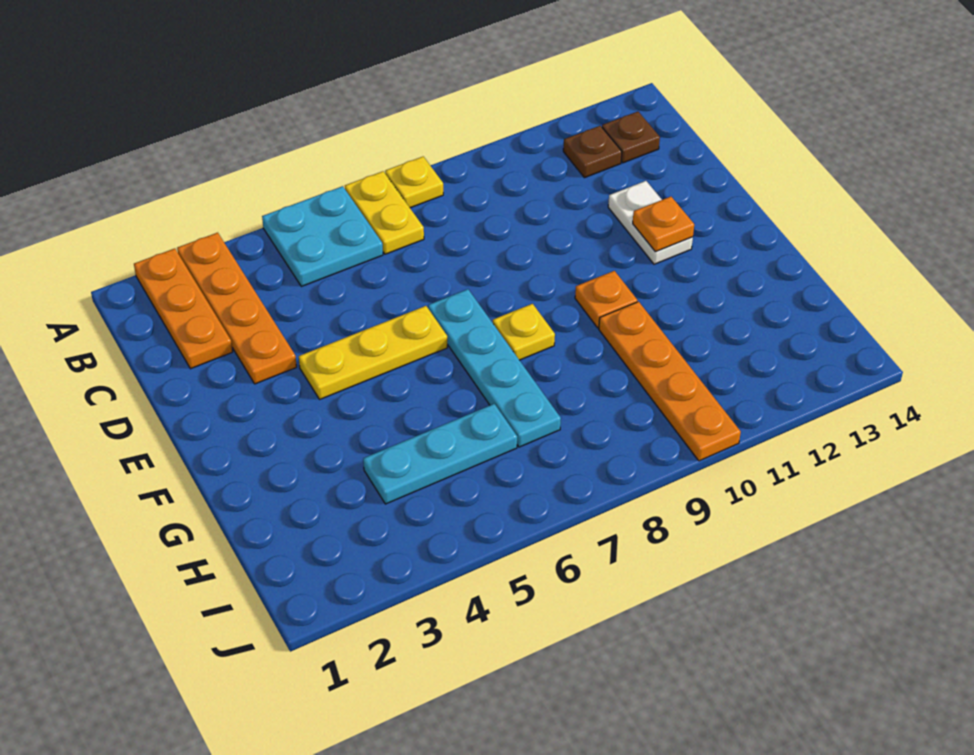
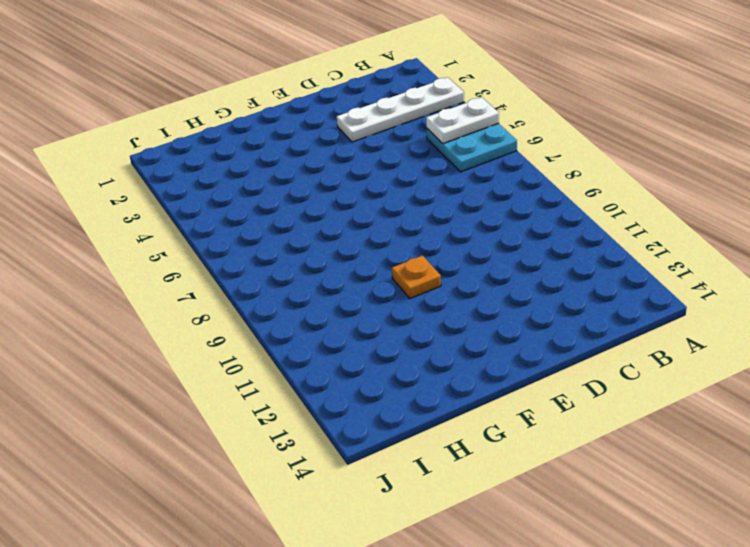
white 1x4 plate [337,77,464,142] -> orange 1x4 plate [177,233,297,384]
white 1x2 plate [426,97,499,144] -> white 1x2 plate moved to [608,181,693,264]
none -> orange 1x3 plate [134,249,233,369]
none -> yellow 1x2 plate [345,171,424,254]
none -> yellow 1x1 plate [385,157,443,208]

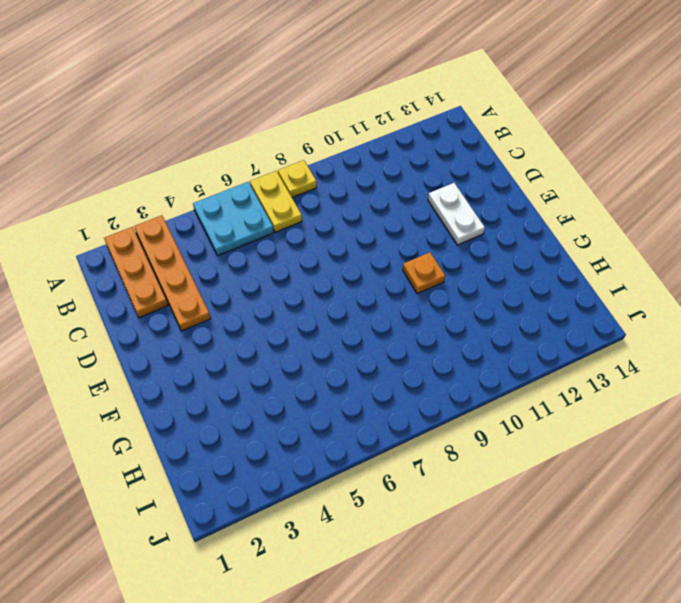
none -> brown 1x1 plate [563,126,622,178]
none -> brown 1x1 plate [602,112,660,163]
none -> yellow 1x3 plate [299,306,447,399]

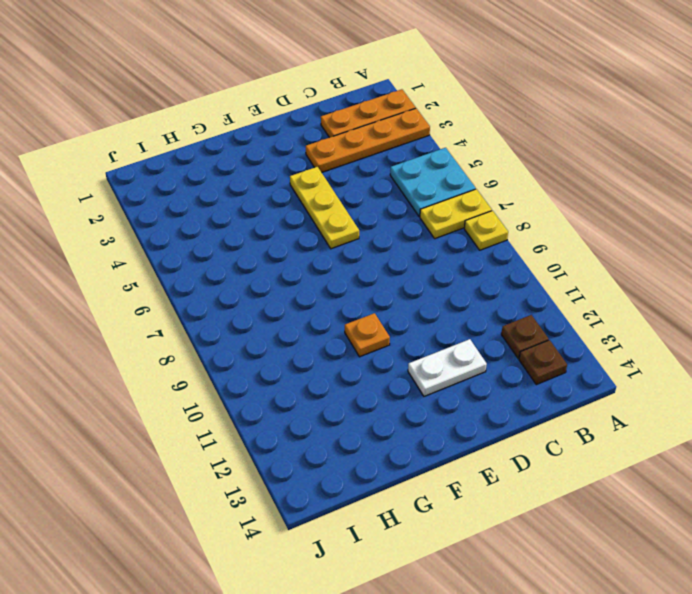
none -> cyan 1x4 plate [428,289,561,447]
none -> yellow 1x1 plate [493,304,555,360]
none -> orange 1x4 plate [599,302,741,461]

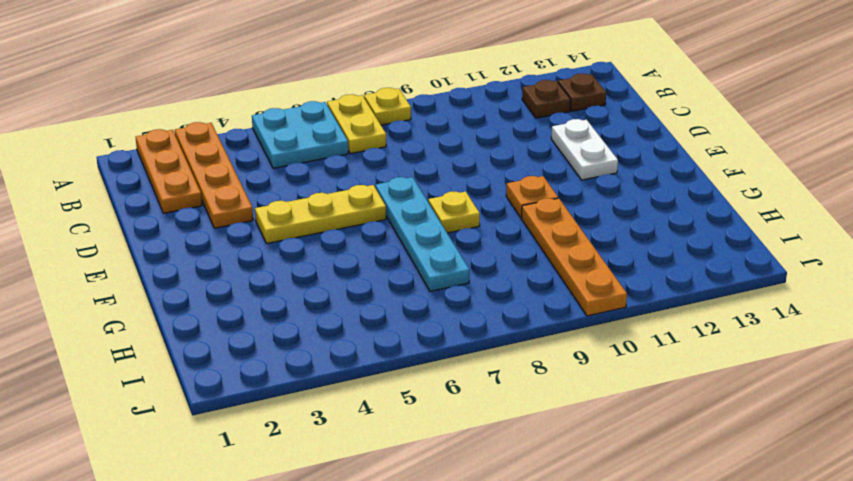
none -> cyan 1x3 plate [363,404,517,504]
none -> orange 1x1 plate [633,197,694,252]

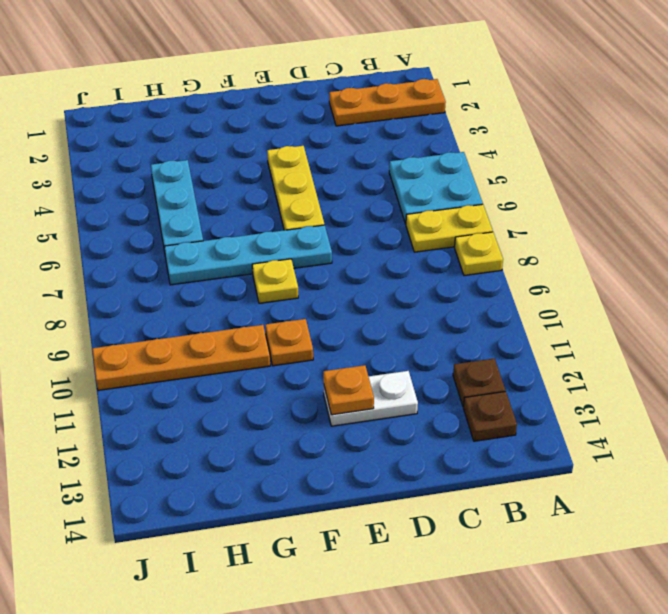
none -> orange 1x4 plate [177,233,297,384]

